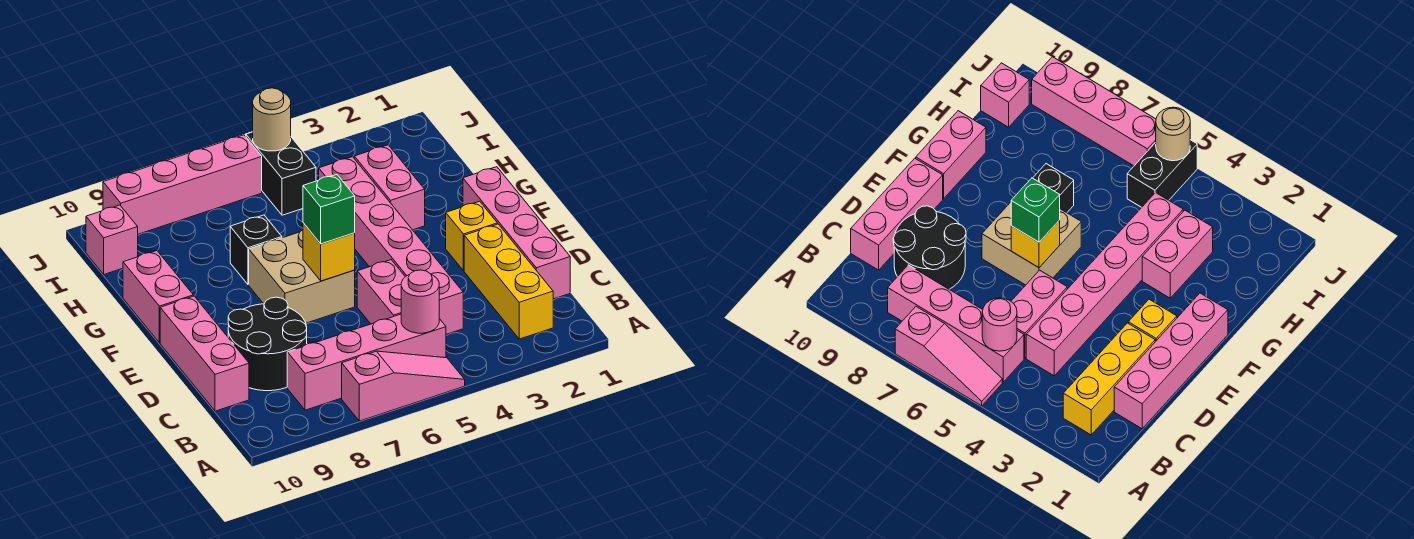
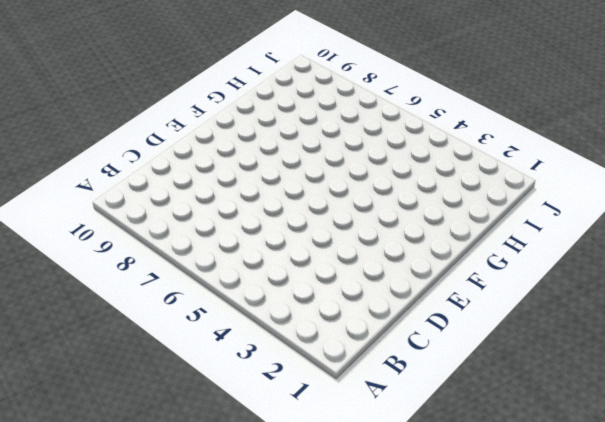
none -> pink 1x3 slope [342,351,465,421]
none -> yellow 1x3 brick [464,224,553,339]
none -> pink 1x4 brick [287,314,446,410]

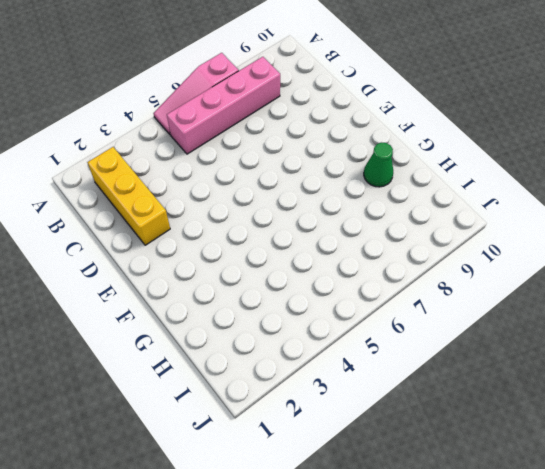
green 1x1 cone [364,143,393,187] -> none
none -> pink 1x4 brick [463,167,570,299]
none -> pink 1x6 brick [319,157,463,334]
none -> pink 1x2 brick [357,260,405,324]

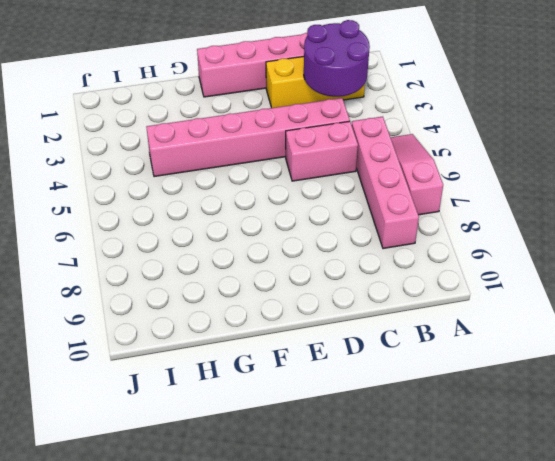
purple 2x2 round brick [304,20,370,97] -> none
none -> black 2x2 round brick [228,297,307,391]
none -> pink 1x3 brick [160,296,249,411]
none -> yellow 1x1 brick [446,201,497,271]

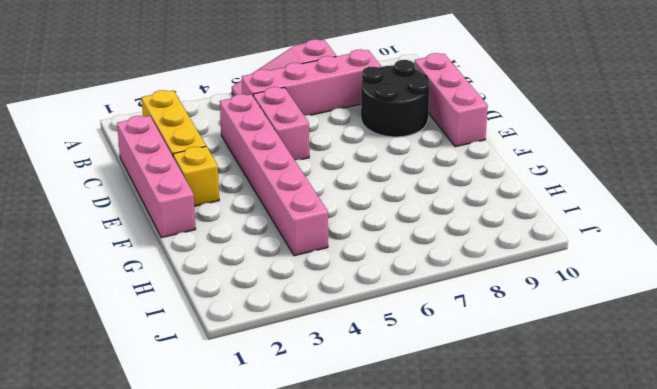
none -> tan 2x2 brick [249,230,355,323]
none -> pink 1x2 brick [123,251,193,343]
none -> pink 1x2 brick [354,145,425,230]

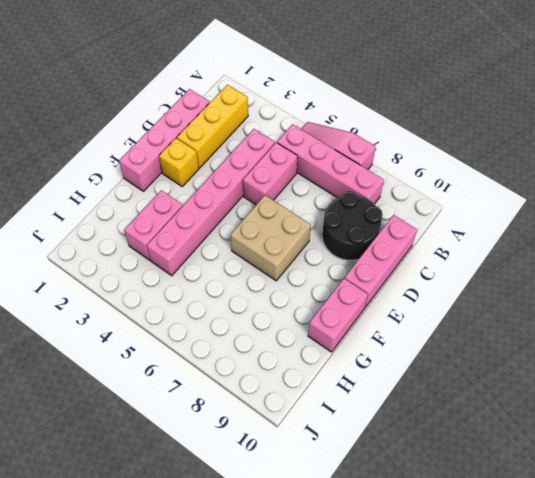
none -> black 1x1 brick [230,215,282,284]
none -> black 1x2 brick [246,132,316,215]
none -> pink 1x1 brick [86,205,138,274]

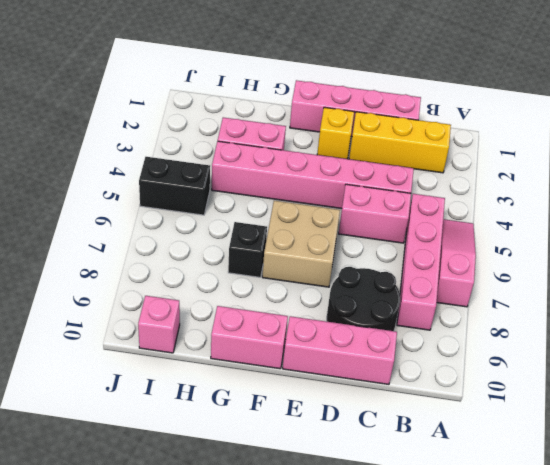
none -> pink 1x4 brick [103,135,262,234]
none -> pink 1x1 round brick [401,270,439,333]
none -> yellow 1x1 brick [303,223,355,281]

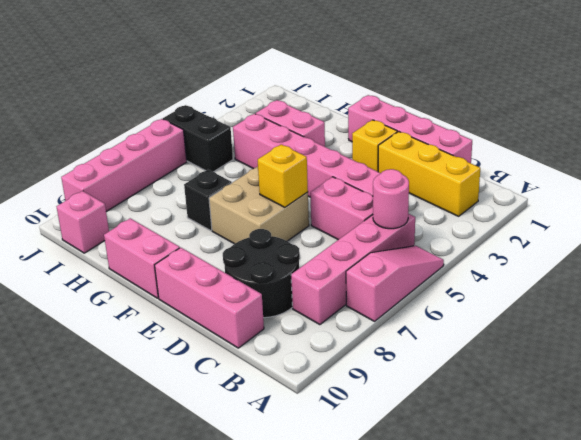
none -> tan 1x1 round brick [253,88,291,151]
none -> green 1x1 brick [303,174,355,244]

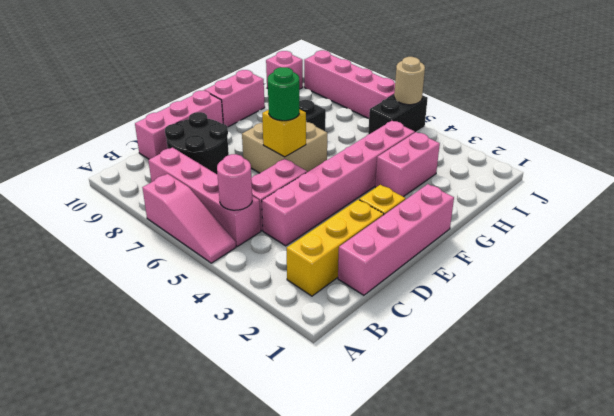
green 1x1 round brick [268,67,299,121] -> green 1x1 brick [303,174,355,244]

